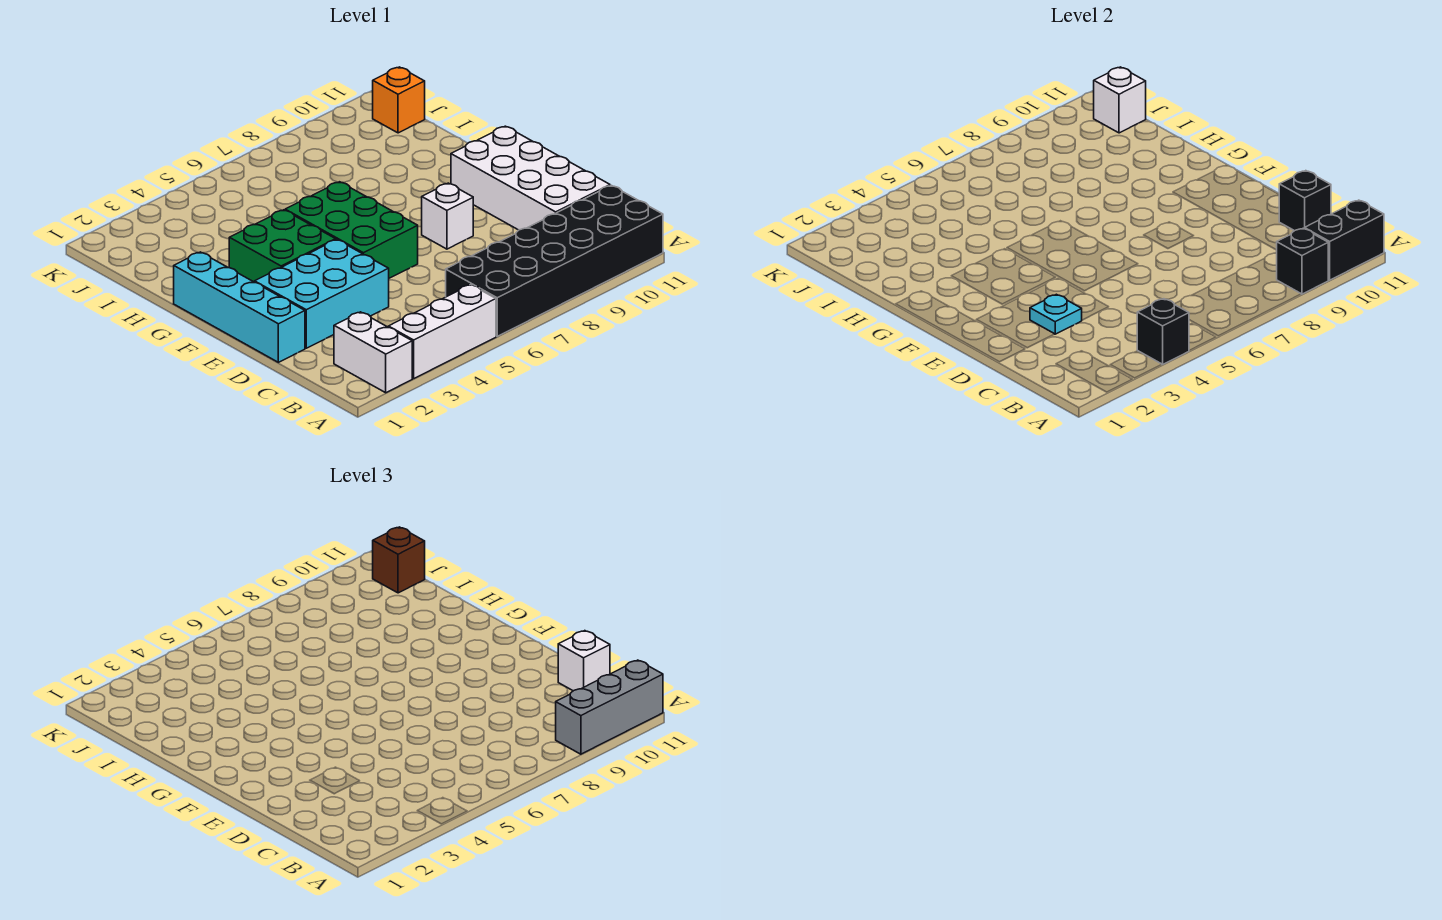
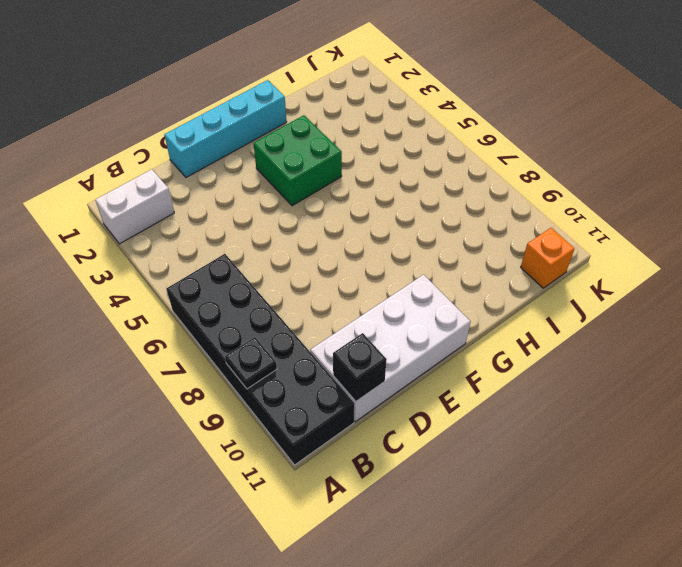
black 1x1 plate [225,337,277,389] -> black 1x1 brick [1277,228,1328,294]
none -> white 1x3 brick [388,285,496,379]
none -> cyan 2x3 brick [255,240,389,348]
none -> green 2x3 brick [285,182,418,278]

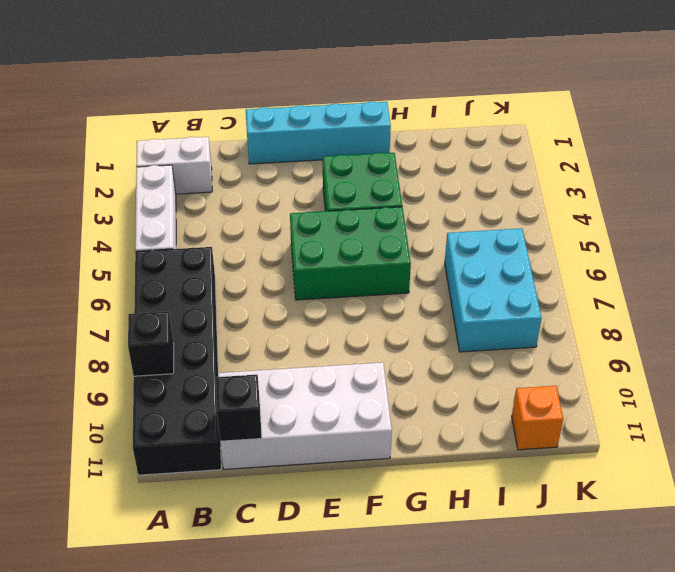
cyan 2x3 brick [445,228,541,352] -> cyan 2x3 brick moved to [255,240,389,348]
none -> white 1x1 brick [422,183,473,249]
none -> black 1x1 brick [1137,299,1189,365]
none -> black 1x2 brick [1304,200,1384,280]

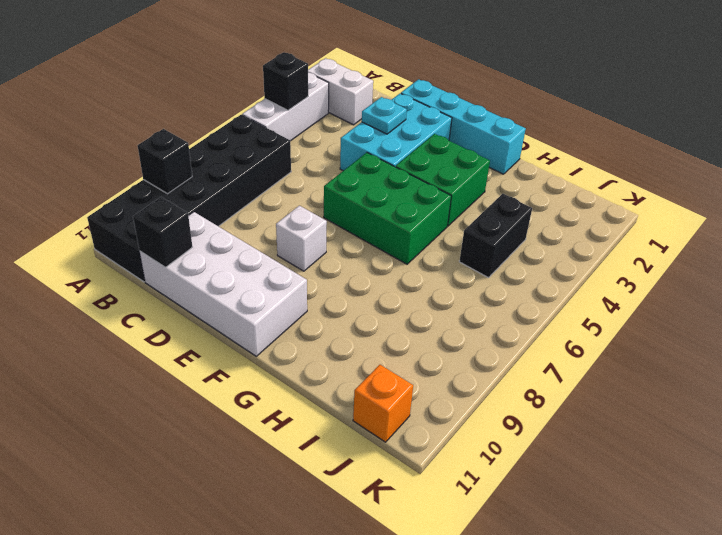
black 1x2 brick [459,194,532,278] -> black 1x2 brick moved to [1304,200,1384,280]
none -> white 1x1 brick [1094,67,1146,133]
none -> grey 1x3 brick [556,660,663,754]
none -> white 1x1 brick [558,631,610,691]

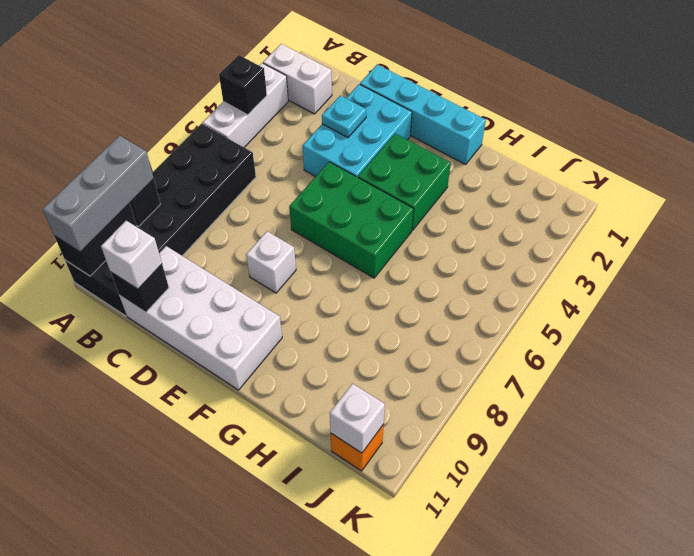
none -> brown 1x1 brick [373,527,425,593]

